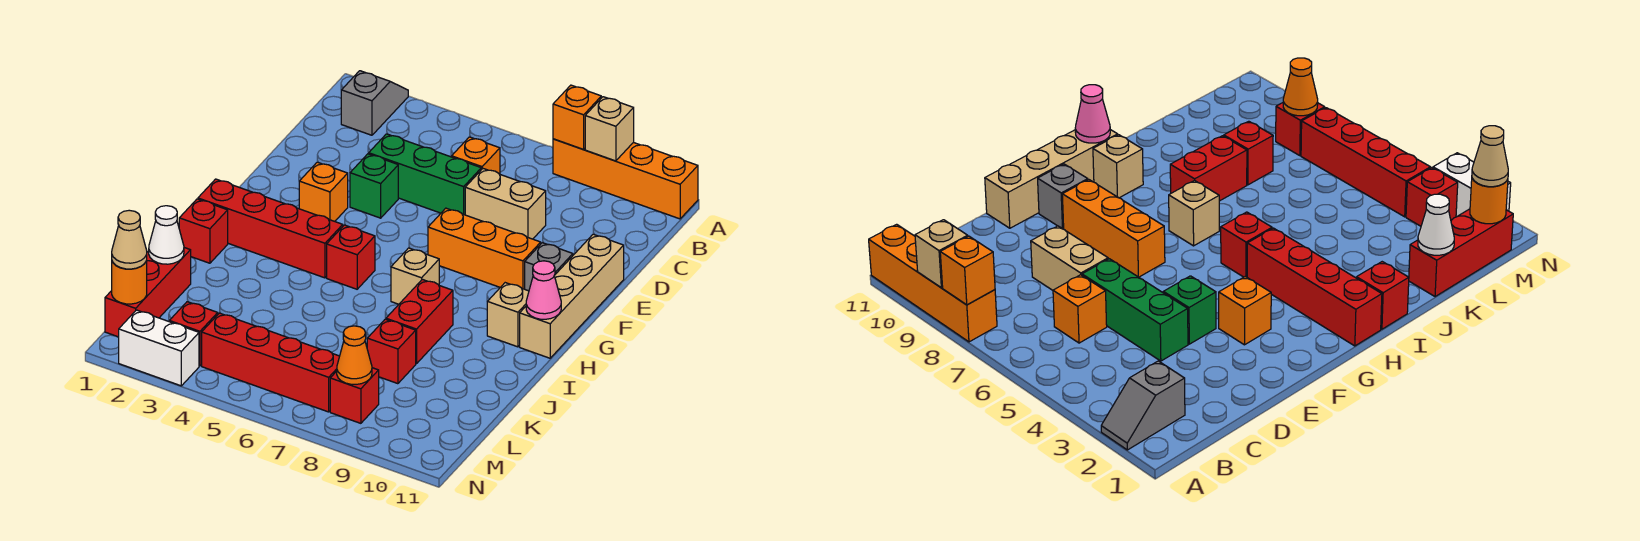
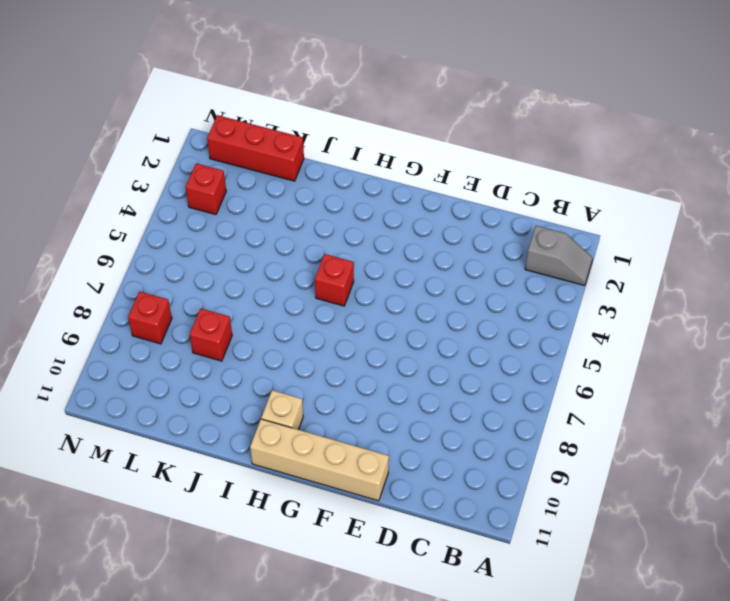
none -> orange 1x4 brick [553,139,698,219]
none -> orange 1x1 brick [452,137,500,174]
none -> green 1x3 brick [369,134,481,215]

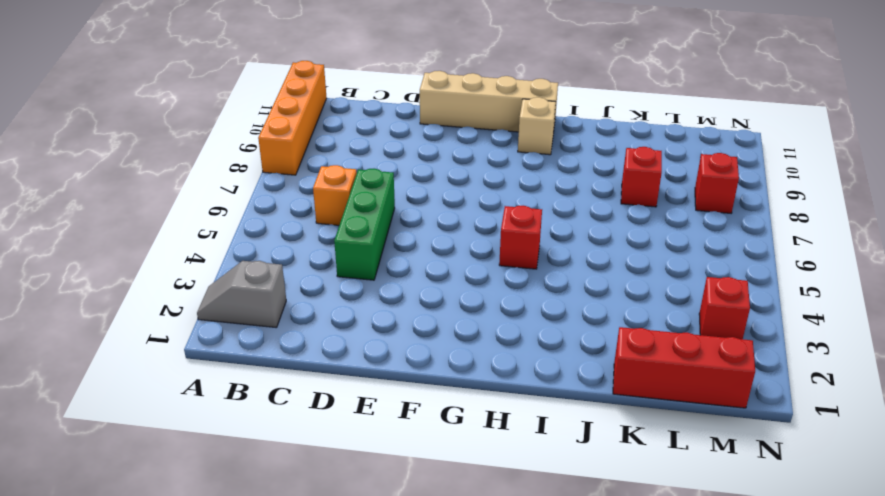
none -> tan 1x2 brick [465,169,546,239]
none -> green 1x1 brick [350,154,398,218]
none -> orange 1x1 brick [299,162,348,221]

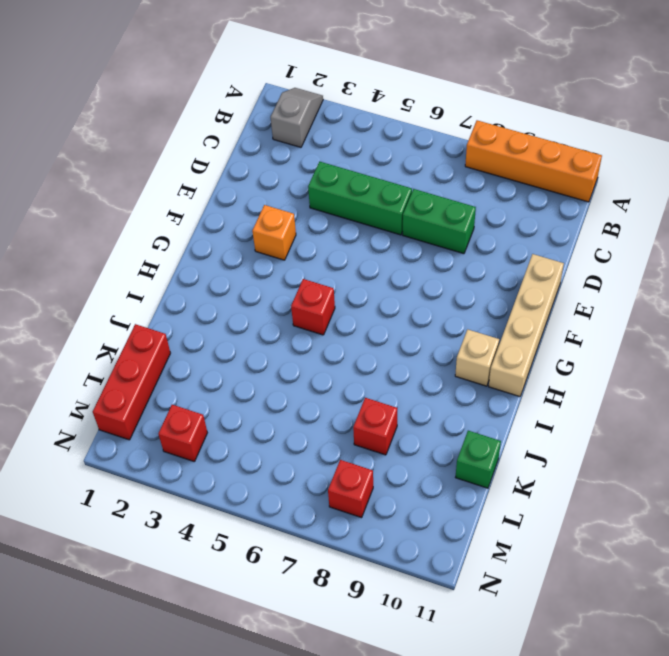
green 1x2 brick [403,189,476,254] -> tan 1x2 brick [465,169,546,239]
green 1x1 brick [455,431,501,488] -> green 1x1 brick moved to [350,154,398,218]
none -> orange 1x1 brick [452,137,500,174]
none -> orange 1x3 brick [428,208,541,289]
none -> grey 1x1 brick [525,243,573,291]

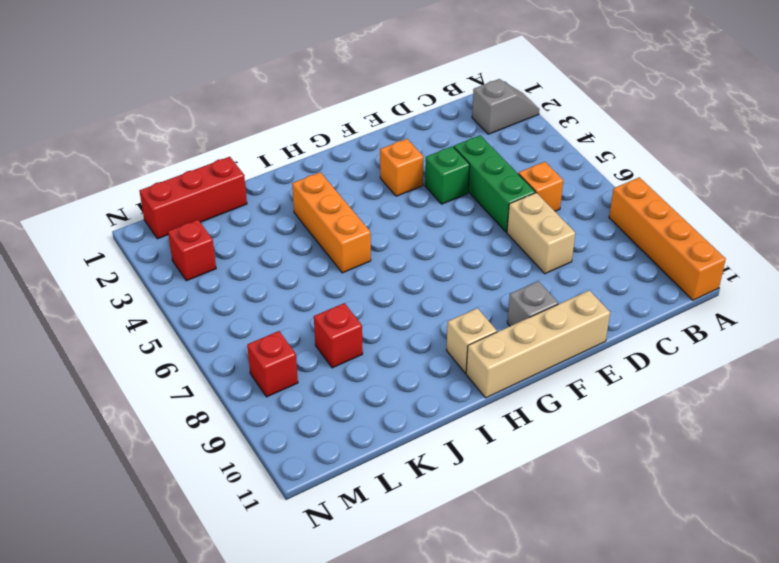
orange 1x3 brick [292,172,371,273] -> orange 1x3 brick moved to [428,208,541,289]
none -> red 1x4 brick [198,179,343,278]
none -> red 1x1 brick [327,225,375,289]
none -> tan 1x1 brick [391,248,439,304]

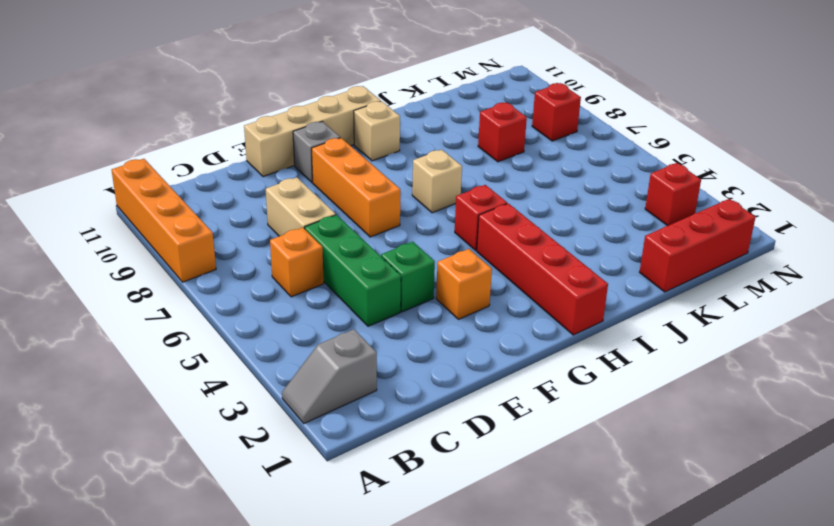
none -> red 1x1 brick [179,199,228,263]
none -> red 1x2 brick [386,279,453,364]
none -> red 1x4 brick [202,313,340,412]

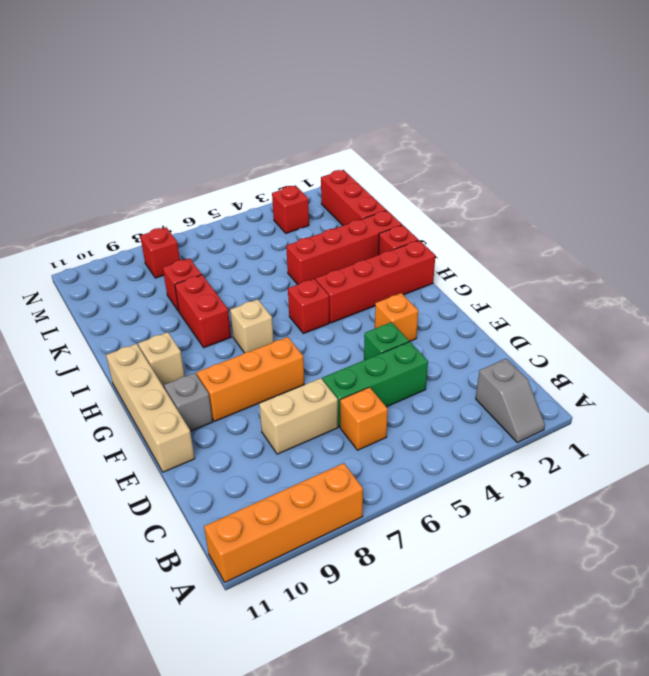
red 1x4 brick [286,210,402,285] -> red 1x4 brick moved to [202,313,340,412]
none -> white 1x2 brick [119,310,199,386]
none -> orange 1x1 brick [553,85,601,149]
none -> tan 1x1 brick [585,97,634,161]

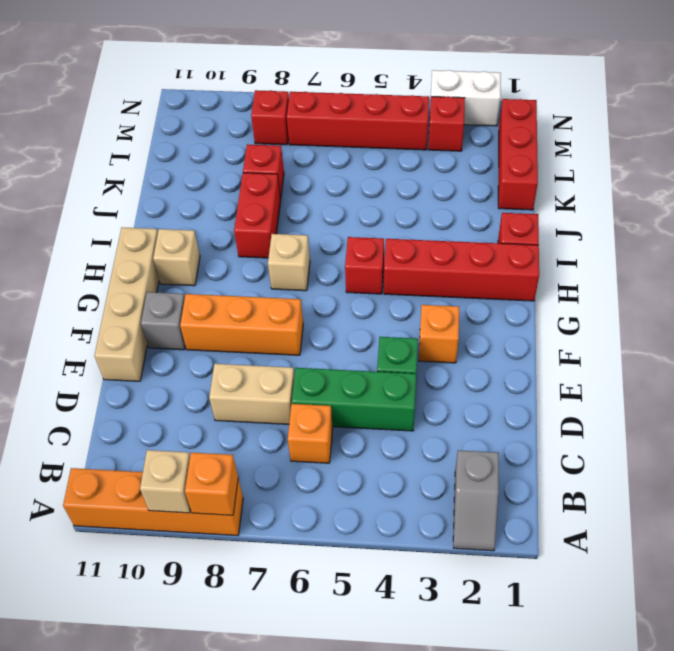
none -> pink 1x1 cone [526,261,561,319]
none -> white 1x1 cone [149,206,184,264]
none -> orange 1x1 round brick [112,261,147,304]

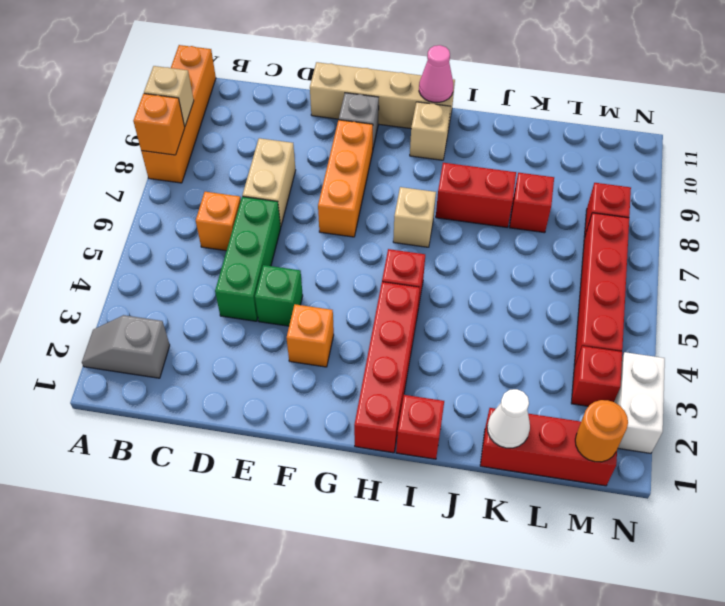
none -> orange 1x1 cone [337,326,372,384]
none -> tan 1x1 cone [112,210,147,269]

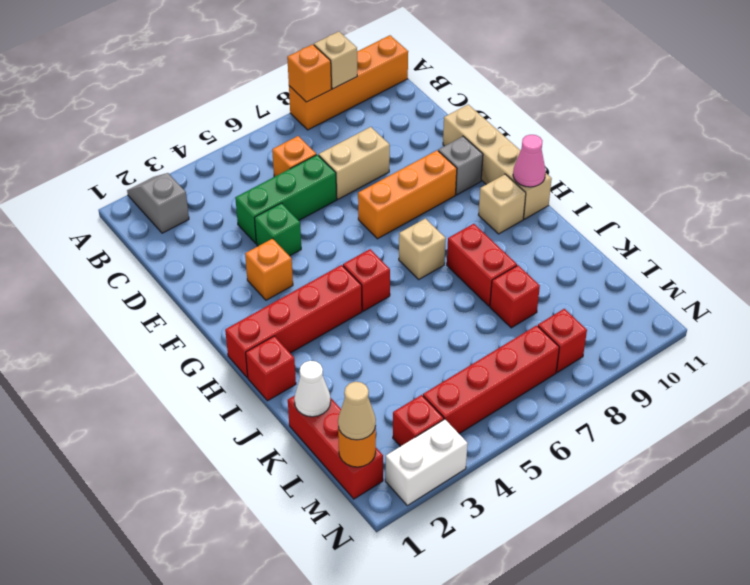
none -> orange 1x1 cone [337,326,372,384]

